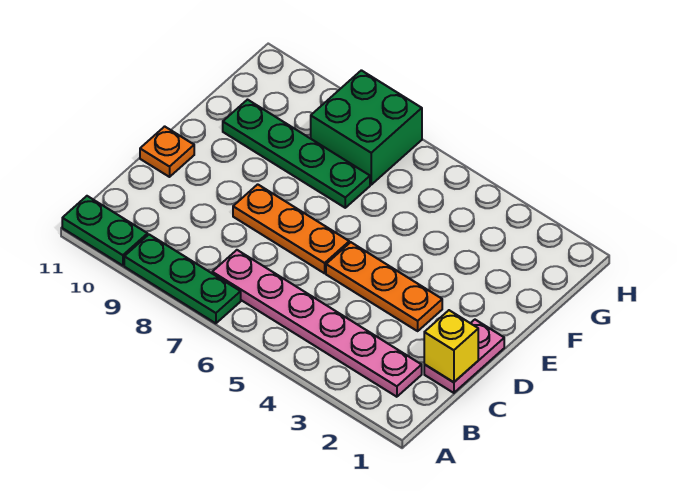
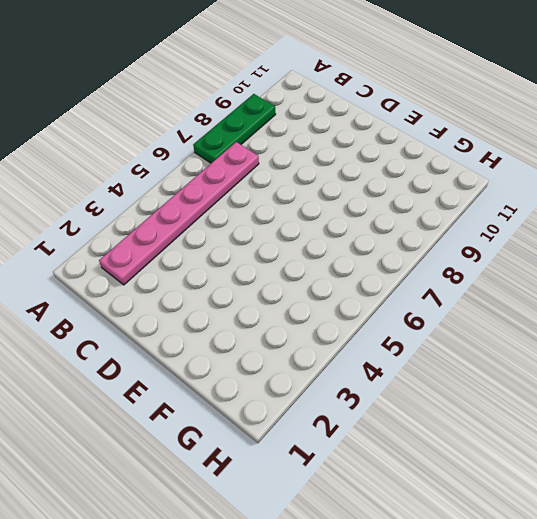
none -> green 1x2 plate [62,196,148,266]
none -> pink 1x2 plate [424,320,504,393]

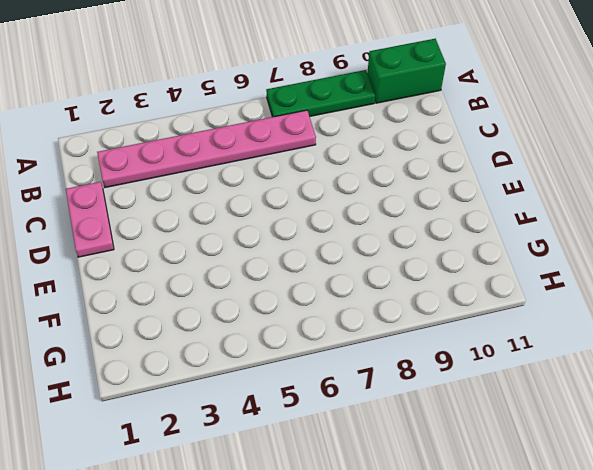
green 1x2 brick [368,39,446,103] -> green 1x2 plate [62,196,148,266]
none -> orange 1x3 plate [326,242,442,331]
none -> orange 1x3 plate [233,184,349,273]

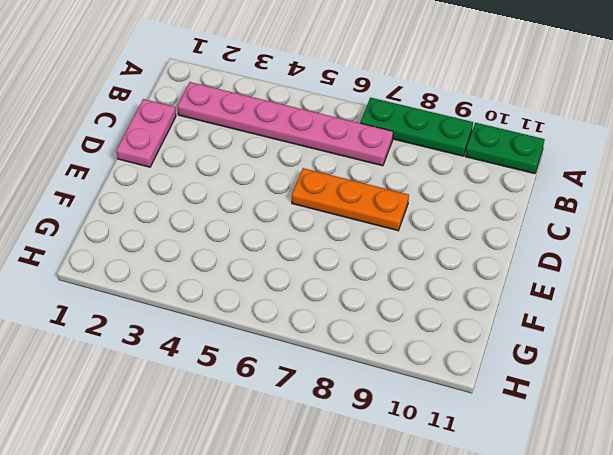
none -> orange 1x3 plate [326,242,442,331]
none -> orange 1x1 plate [140,126,194,177]

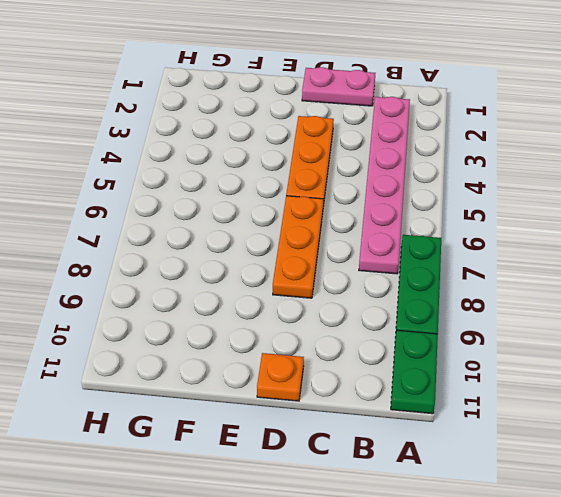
none -> green 1x4 plate [223,100,370,208]
none -> green 2x2 brick [311,70,422,185]

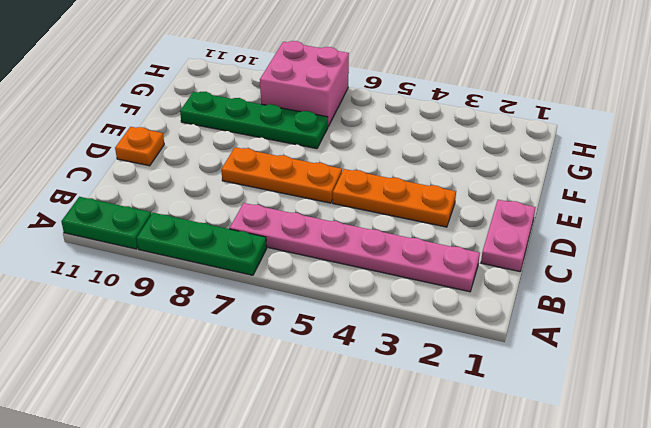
pink 2x2 brick [260,41,349,126] -> green 2x2 brick [311,70,422,185]
none -> yellow 1x1 brick [424,310,478,382]

